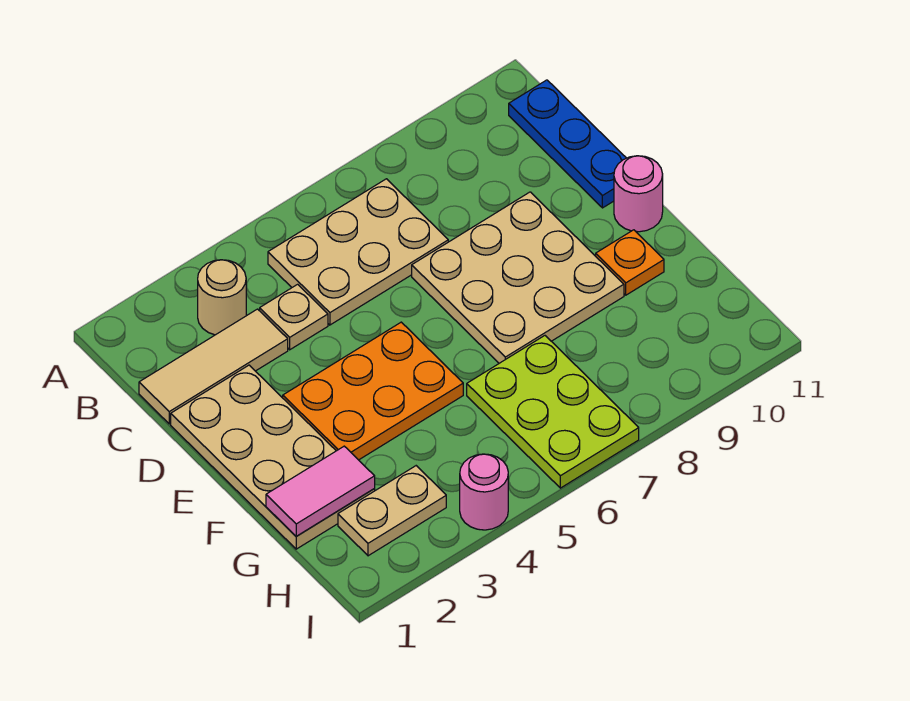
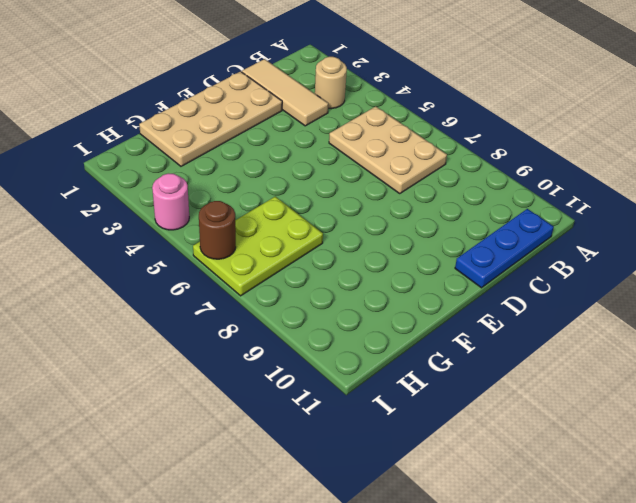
brown 1x1 round brick [199,201,236,259] -> none
none -> tan 1x1 plate [260,284,328,350]
none -> tan 3x3 plate [412,192,624,363]
none -> orange 2x3 plate [283,322,463,460]

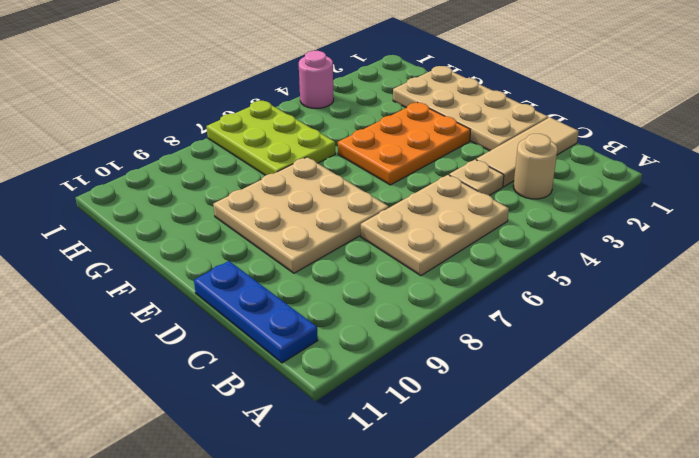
none -> pink 1x1 round brick [614,156,663,232]
none -> orange 1x1 plate [596,230,664,295]
none -> tan 1x2 plate [338,466,446,556]

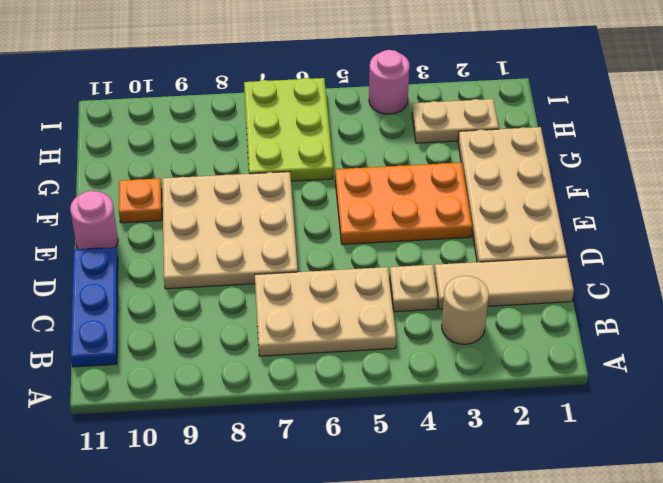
none -> pink 1x2 tile [266,446,375,536]

